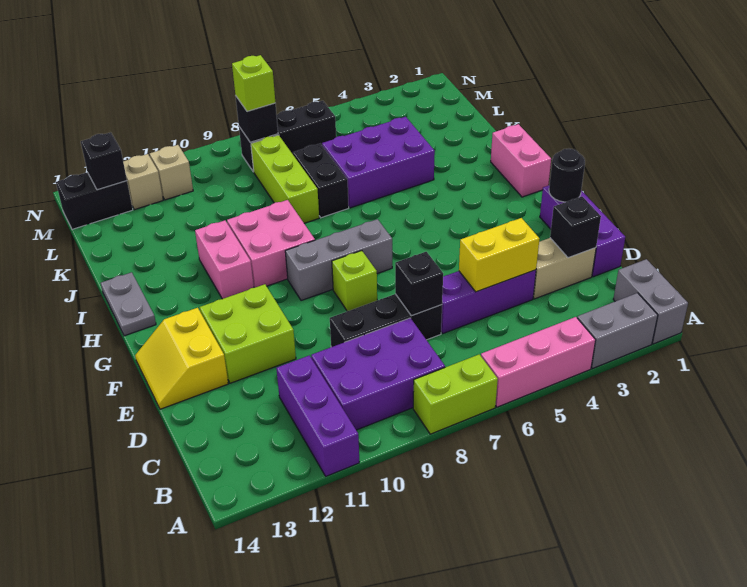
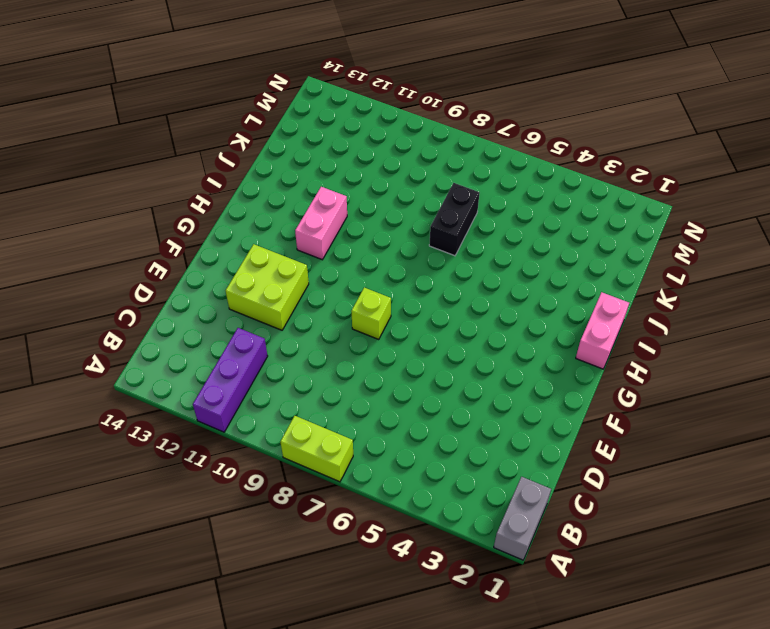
none -> grey 1x2 brick [577,293,658,369]
none -> pink 1x3 brick [481,317,595,407]
none -> purple 2x3 brick [311,318,445,430]
none -> purple 1x3 brick [540,185,625,277]

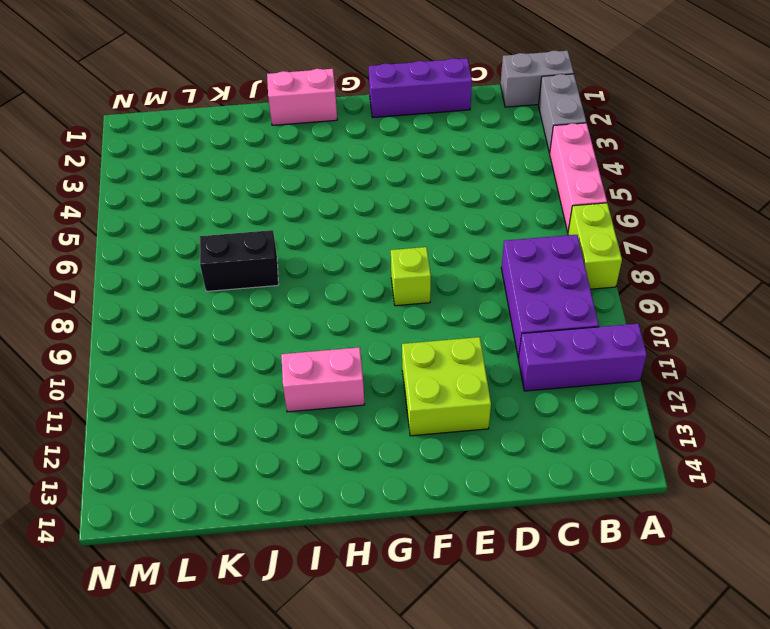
none -> tan 1x2 brick [533,238,596,299]
none -> purple 1x3 brick [441,270,536,333]
none -> black 1x3 brick [330,294,442,347]
none -> yellow 2x2 slope [135,308,228,409]

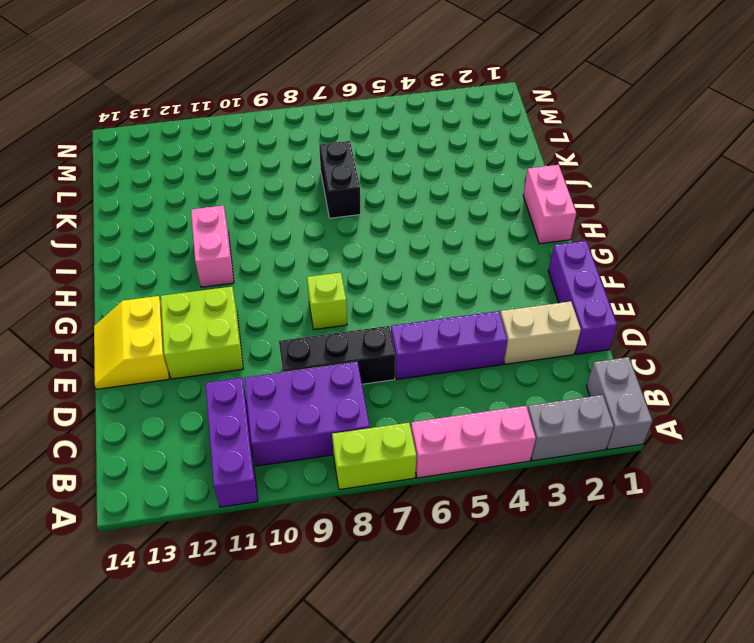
none -> grey 1x3 brick [285,219,392,301]
none -> pink 2x2 brick [227,200,315,288]
none -> grey 1x2 plate [101,272,156,336]
none -> purple 2x3 brick [322,117,435,208]

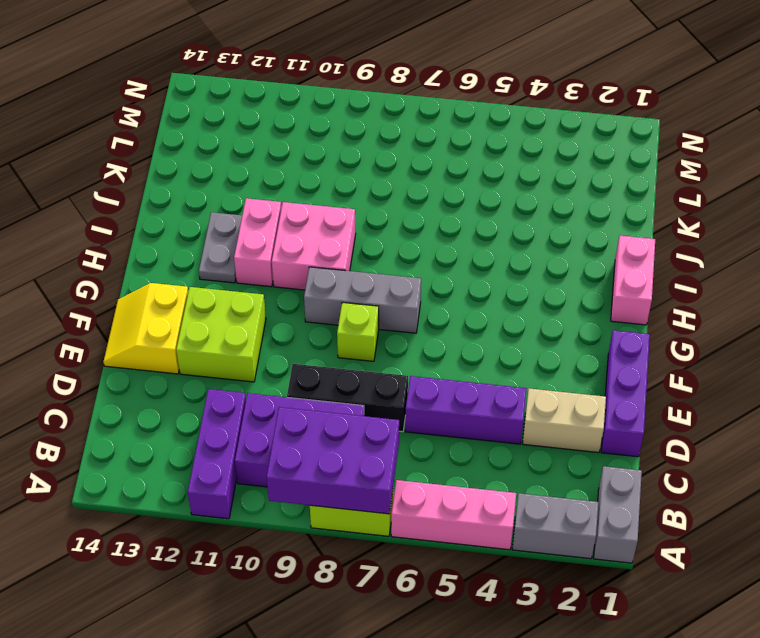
purple 2x3 brick [267,407,399,514] -> purple 2x3 brick moved to [322,117,435,208]
grey 1x2 plate [199,212,242,283] -> grey 1x2 plate moved to [101,272,156,336]
none -> black 1x2 brick [293,144,349,218]
none -> lime 1x3 brick [251,135,319,223]
none -> black 1x3 brick [239,101,336,172]
none -> tan 1x1 brick [150,145,193,200]

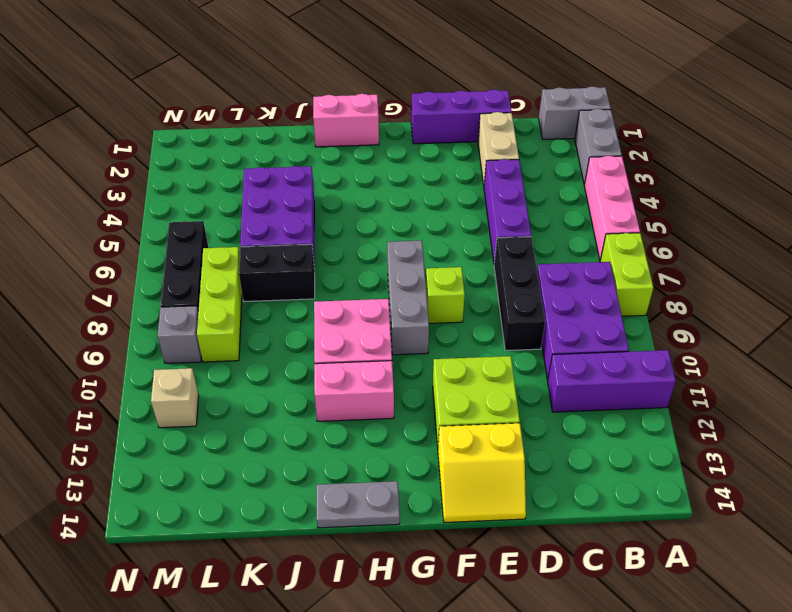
lime 1x3 brick [197,247,242,362] -> lime 1x3 brick turned to [251,135,319,223]
grey 1x1 brick [158,306,201,363] -> none
none -> tan 1x1 brick [123,154,163,210]
none -> black 1x2 brick [56,172,133,229]
none -> black 1x1 brick [550,197,601,258]
none -> yellow 1x2 brick [459,218,540,292]

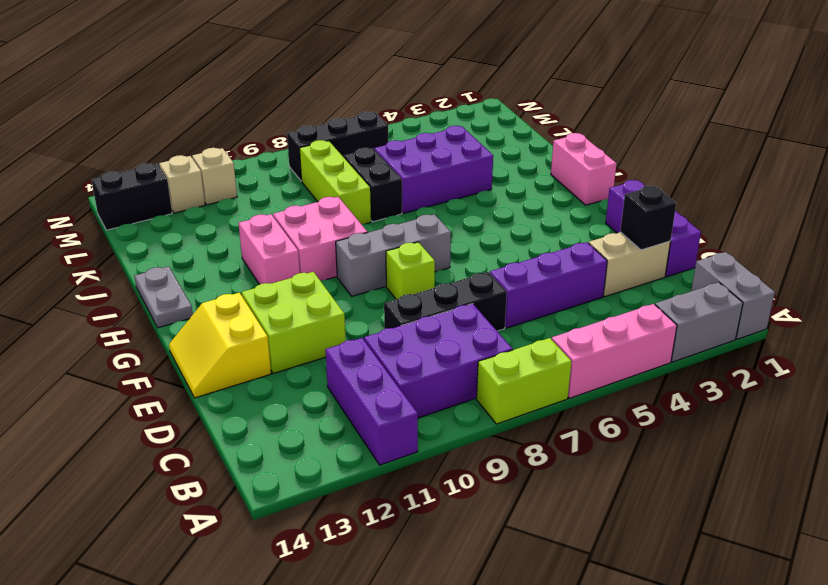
none -> yellow 1x2 brick [459,218,540,292]
none -> black 1x1 brick [395,252,443,316]
none -> black 1x1 round brick [549,149,585,202]
none -> black 1x1 brick [236,97,278,142]

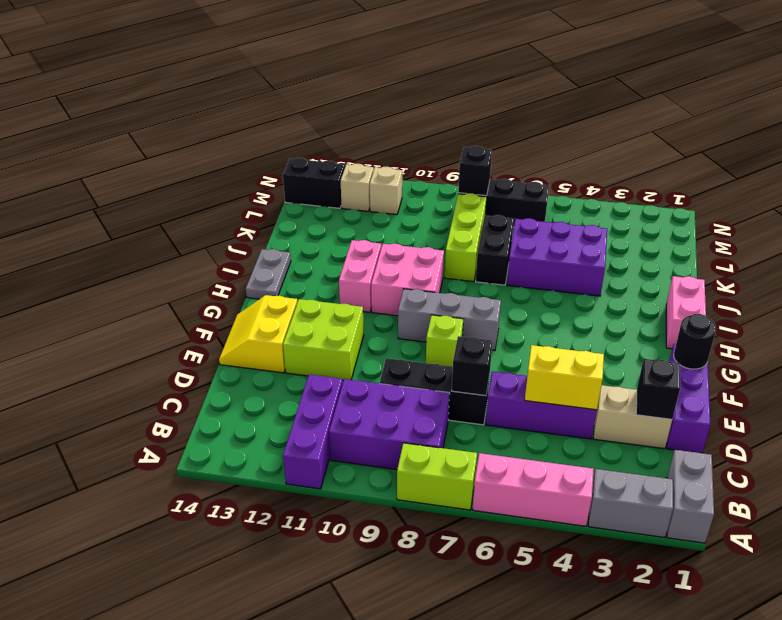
none -> black 1x1 brick [81,132,127,190]
none -> lime 1x1 brick [232,55,275,111]

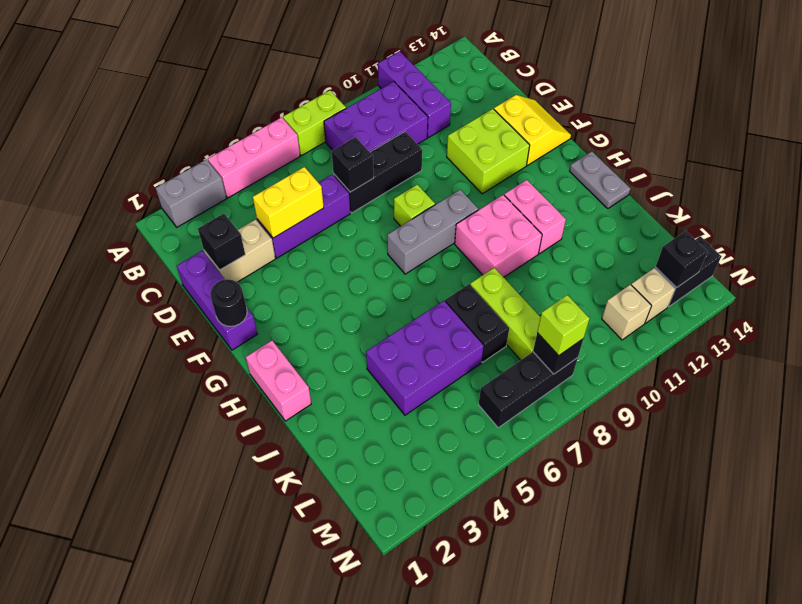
none -> grey 1x2 brick [613,259,688,344]

